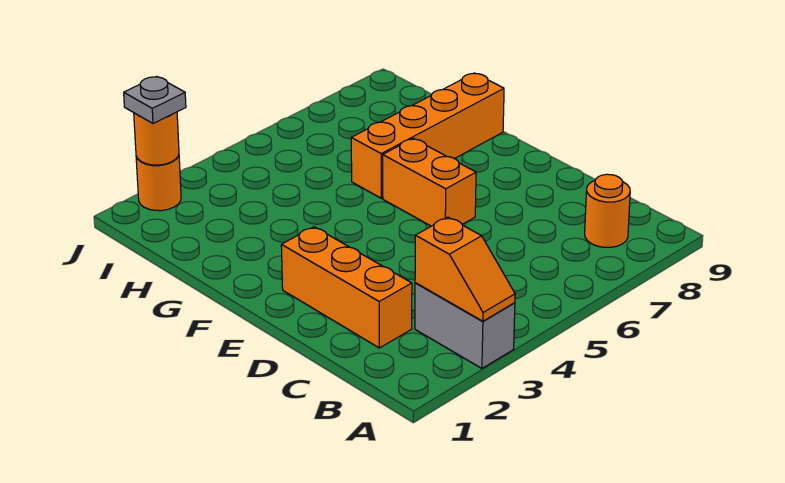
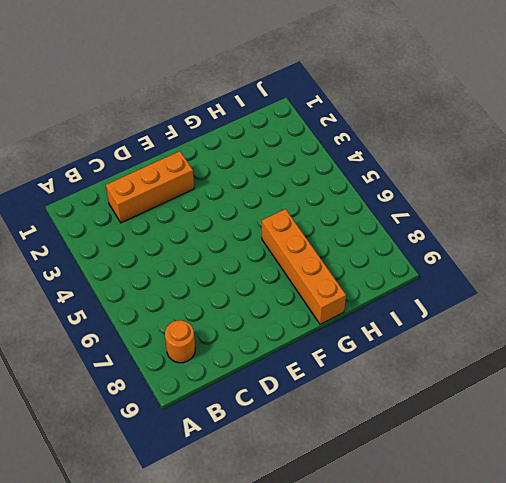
none -> grey 1x2 brick [415,283,515,368]
none -> orange 1x2 brick [383,139,476,226]

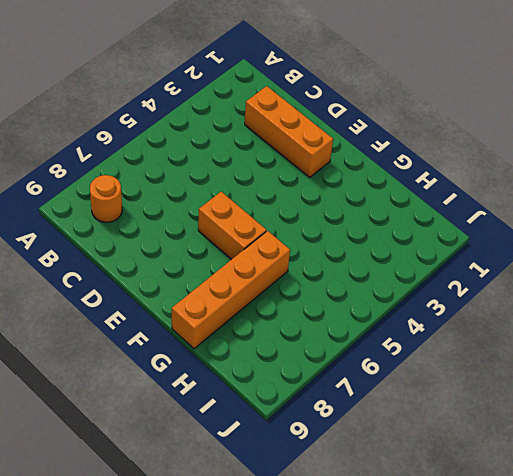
none -> grey 1x2 brick [415,283,515,368]
none -> orange 1x1 round brick [136,156,181,211]

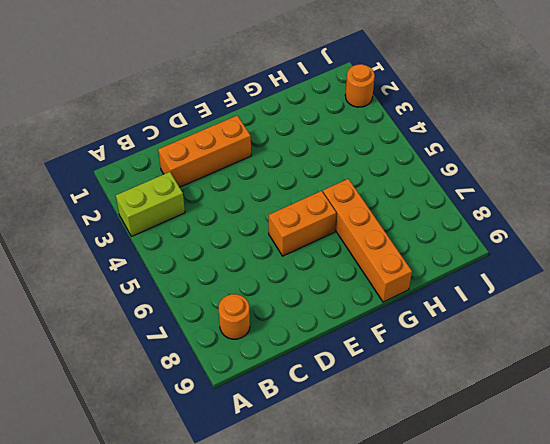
lime 1x2 brick [116,172,185,236] -> grey 1x2 brick [415,283,515,368]
none -> orange 1x2 slope [415,217,515,321]
none -> orange 1x1 round brick [134,112,179,165]

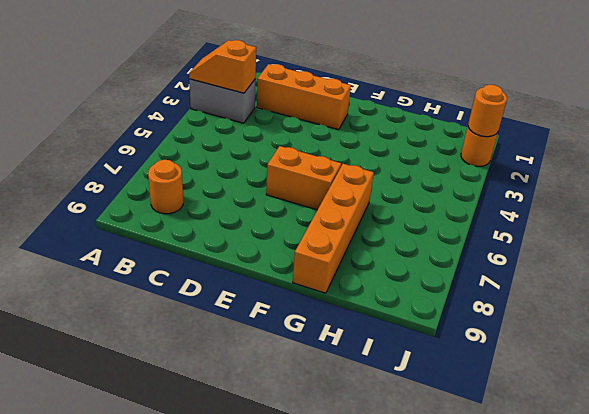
none -> grey 1x1 plate [124,77,186,124]

